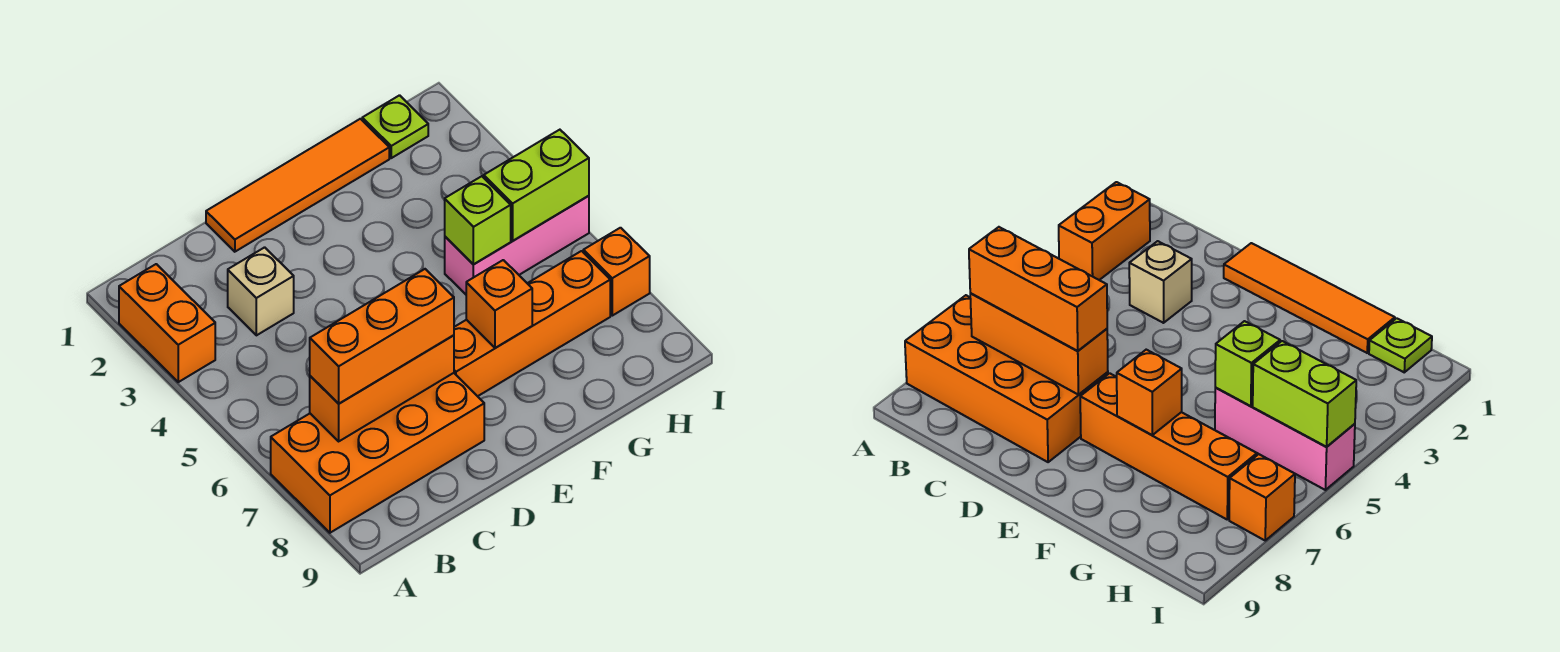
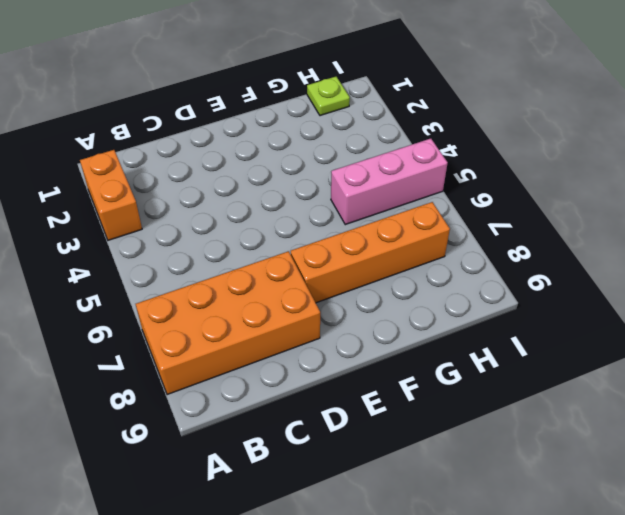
none -> tan 1x1 brick [228,247,294,335]
none -> orange 1x4 tile [206,119,389,252]
none -> orange 1x1 brick [583,228,650,316]

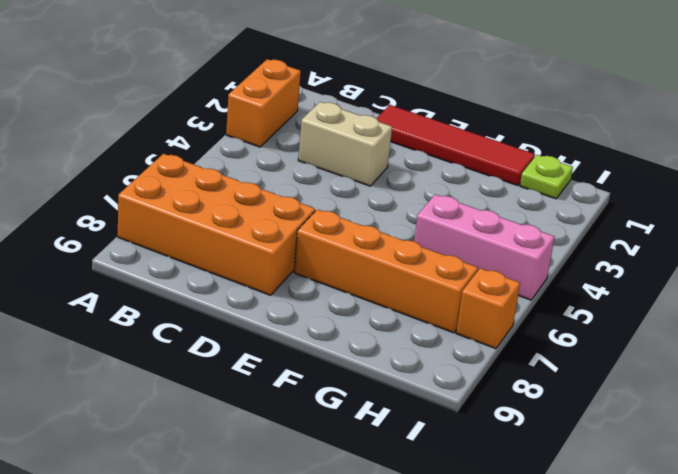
tan 1x2 brick [298,102,392,186] -> tan 1x1 brick [228,247,294,335]
red 1x4 tile [376,105,535,186] -> orange 1x4 tile [206,119,389,252]
none -> orange 1x3 brick [310,335,454,441]
none -> orange 1x1 brick [466,260,532,348]
none -> lime 1x1 brick [445,176,511,264]

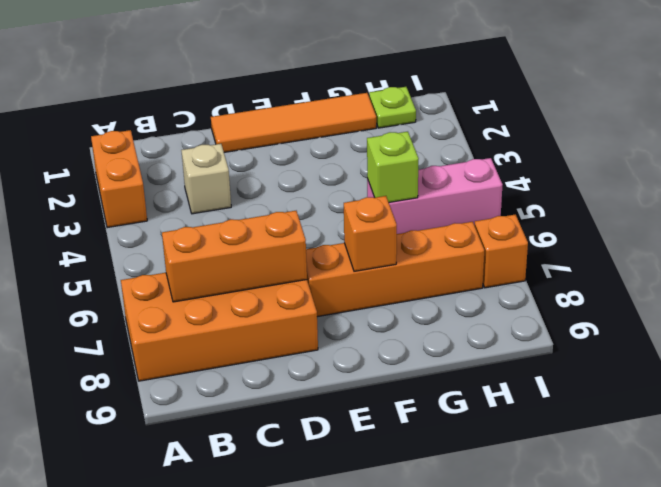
none -> lime 1x2 brick [484,130,589,241]
none -> orange 1x3 brick [310,269,454,404]

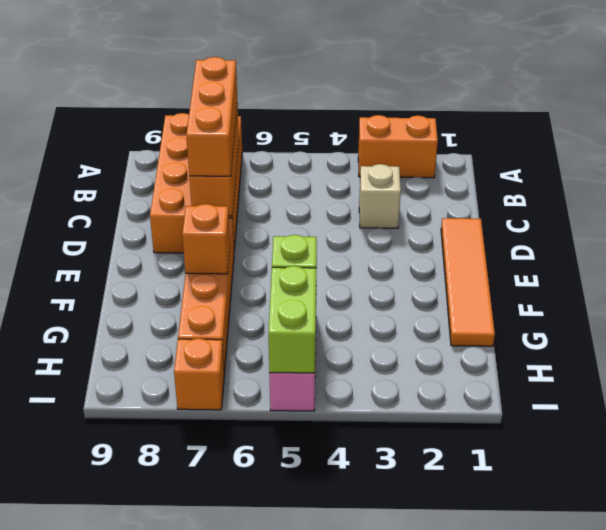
none -> lime 1x1 plate [362,95,428,158]

